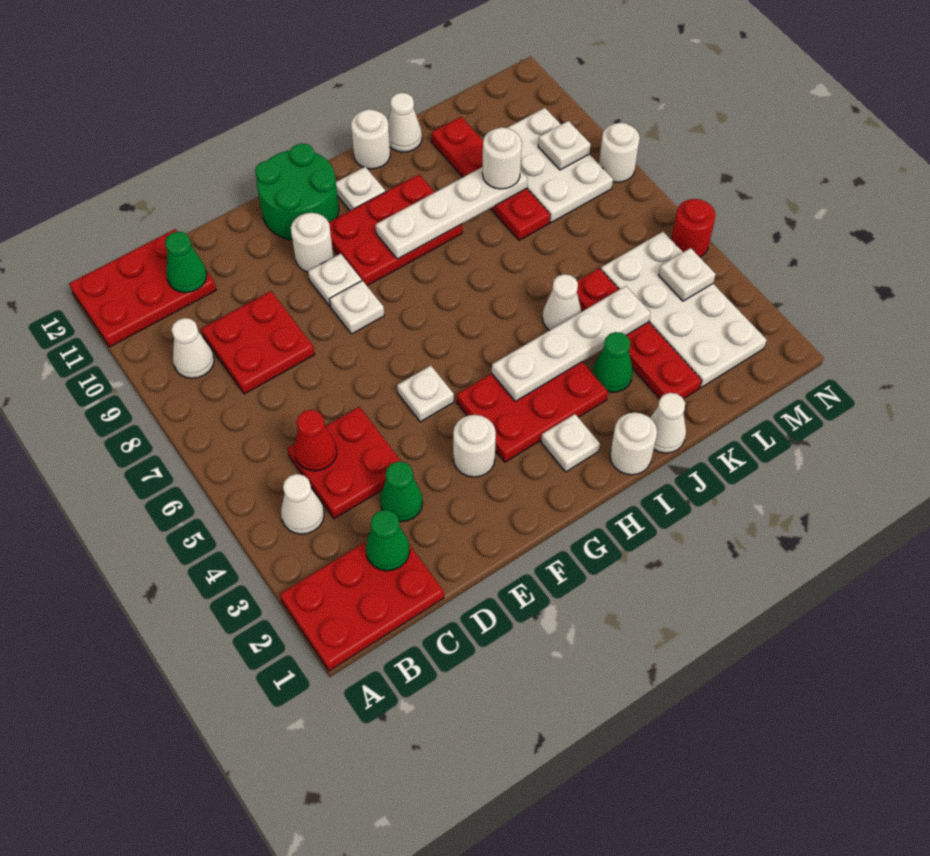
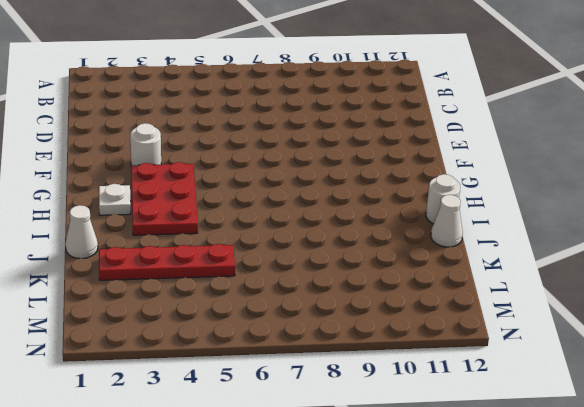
none -> red 2x3 plate [280,541,444,671]
none -> red 2x3 plate [69,229,216,347]
none -> white 1x1 cone [281,474,324,534]
none -> white 1x1 cone [171,318,214,378]

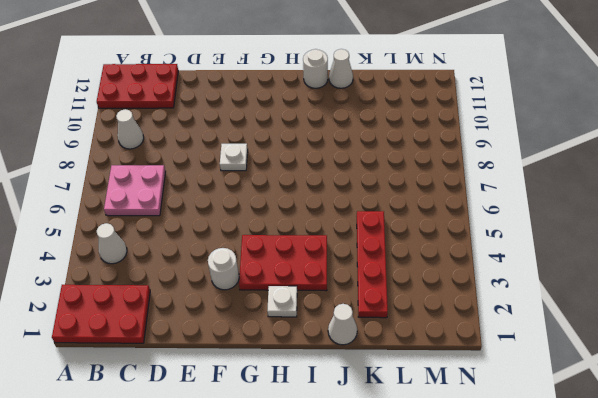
pink 2x2 plate [104,165,166,216] -> none
none -> red 2x2 plate [287,407,401,519]
none -> red 2x2 plate [201,291,315,394]
none -> green 1x1 cone [380,461,423,522]
none -> white 1x1 plate [397,366,454,422]

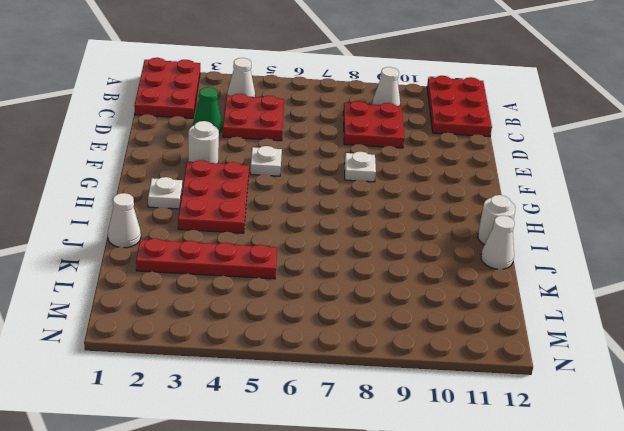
none -> white 1x1 plate [308,254,362,306]
none -> white 1x1 round brick [291,213,333,272]
none -> green 2x2 round brick [255,143,339,240]
none -> red 2x3 plate [329,175,462,286]

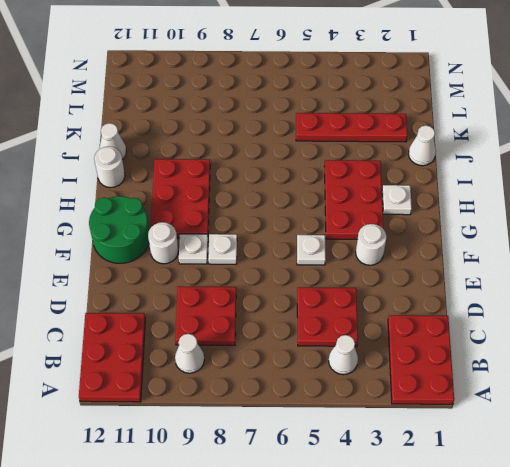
none -> green 1x1 cone [380,461,423,522]
none -> white 1x1 plate [336,167,386,211]
none -> white 1x1 round brick [610,413,657,475]
none -> green 1x1 cone [592,332,633,392]

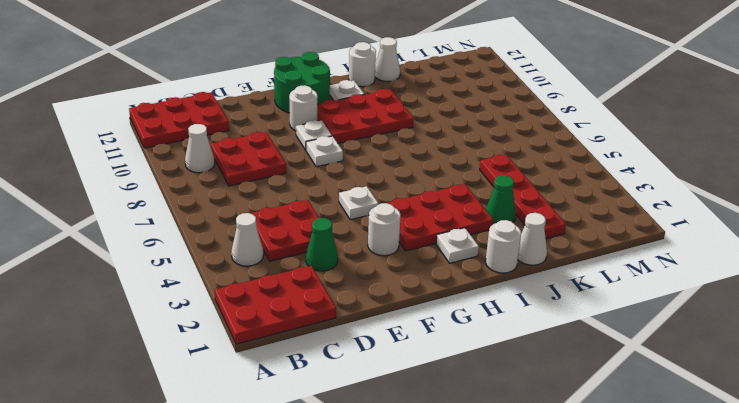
none -> white 1x1 cone [543,274,582,330]
none -> red 1x4 plate [431,117,550,240]
none -> white 2x4 plate [601,232,767,387]
none -> white 2x3 plate [508,108,613,223]

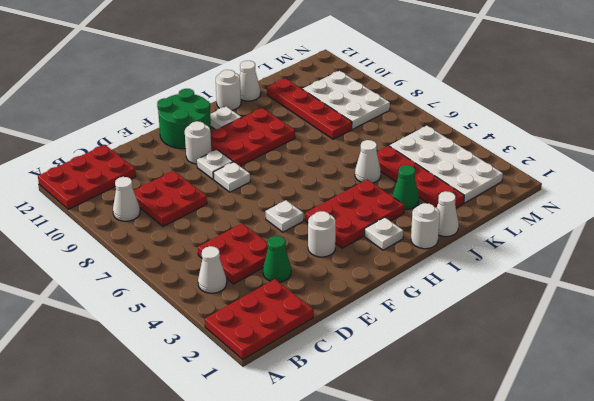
none -> red 1x1 round brick [671,199,716,257]
none -> white 1x1 round brick [599,123,640,182]
none -> green 1x1 cone [366,510,410,571]
none -> red 1x1 cone [294,410,337,471]

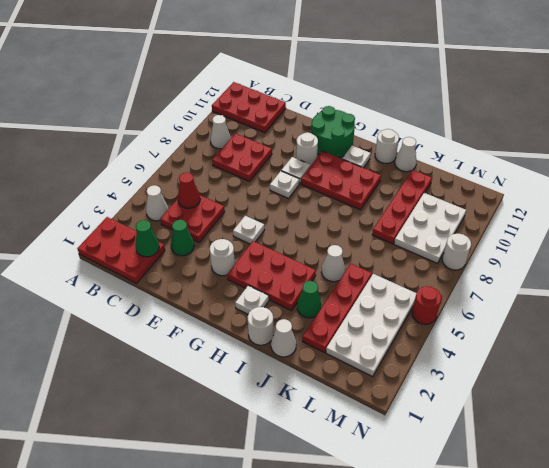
none -> green 1x1 cone [165,232,207,293]
none -> white 1x4 plate [492,286,651,401]
none -> white 1x4 plate [376,167,527,259]
none -> white 1x1 plate [659,248,716,301]

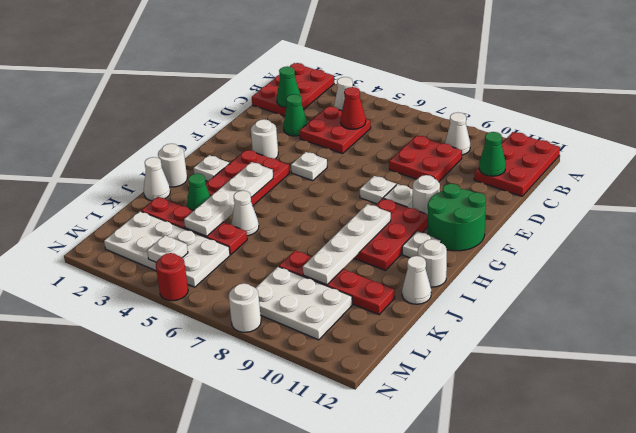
none -> white 1x1 plate [538,121,591,170]
none -> white 1x1 round brick [482,127,522,189]

